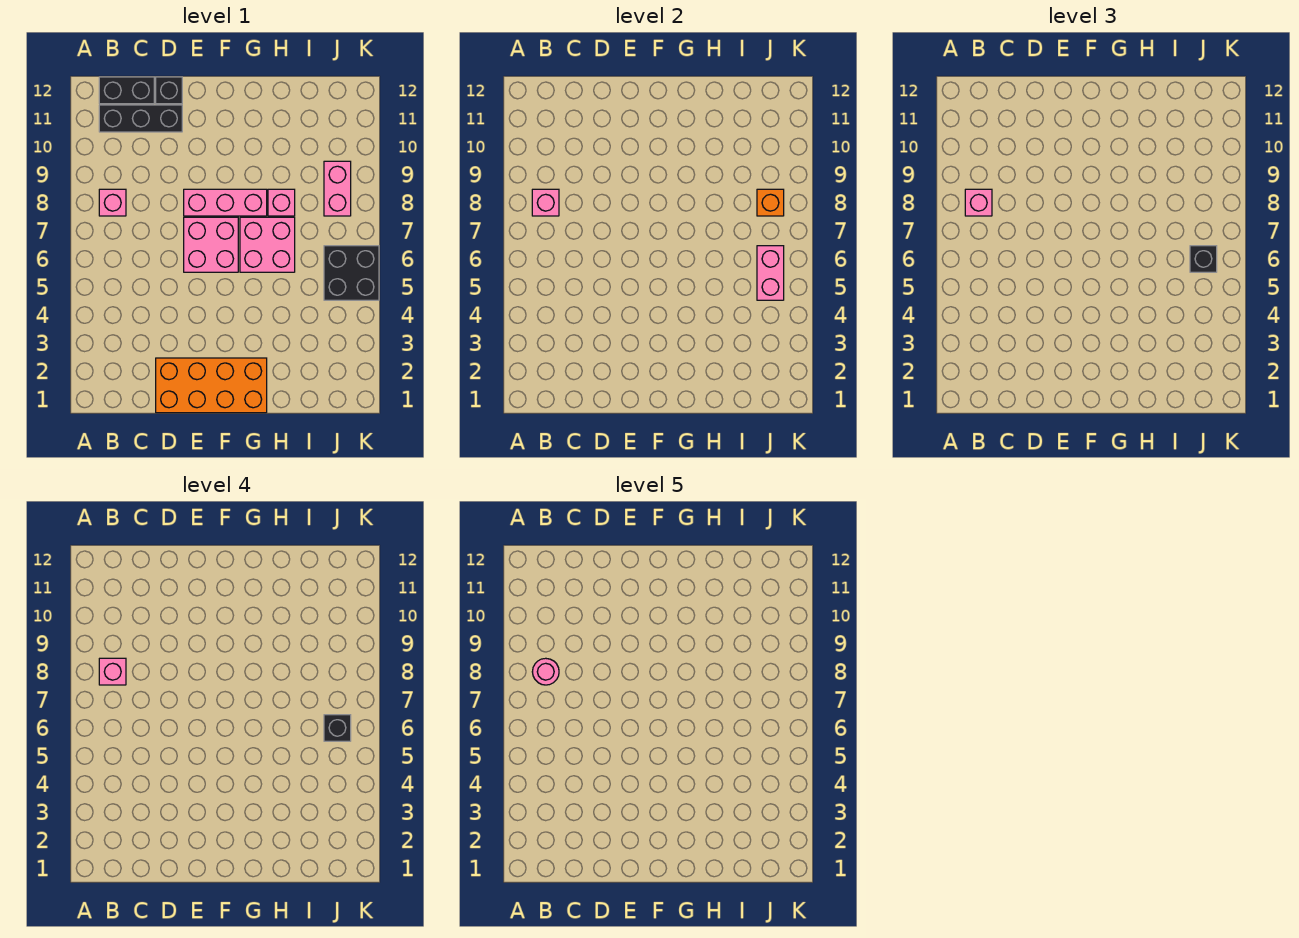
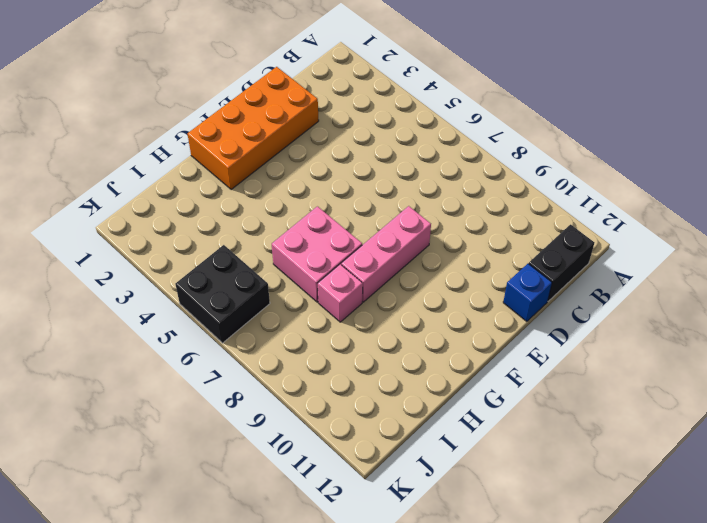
blue 1x1 brick [503,264,552,322] -> black 1x1 brick [156,77,182,104]
none -> pink 1x1 brick [99,189,126,216]
none -> black 1x3 brick [99,105,182,132]
none -> pink 2x2 brick [184,217,238,272]

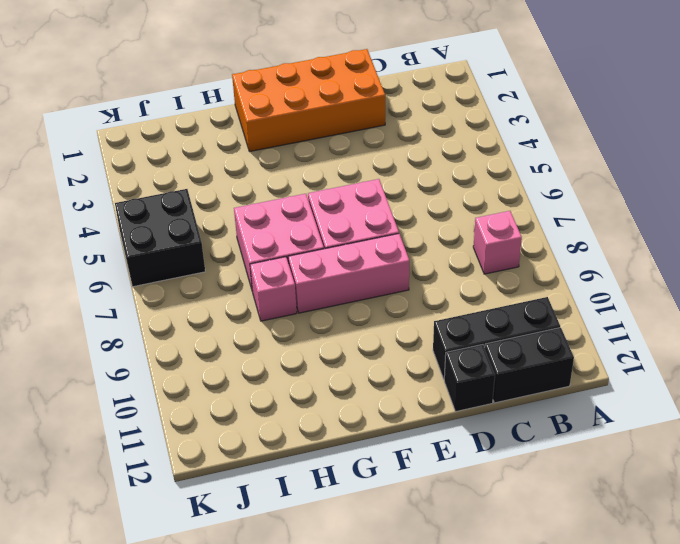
none -> pink 1x2 brick [324,161,351,216]
none -> pink 1x1 brick [532,189,559,216]
none -> pink 1x2 brick [757,246,784,300]

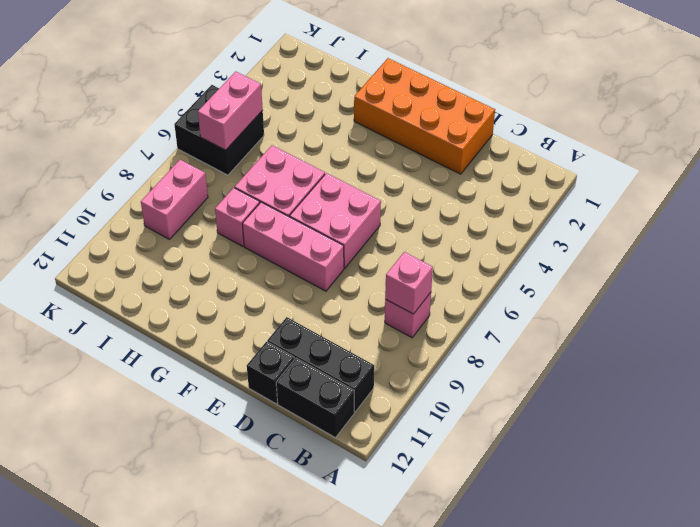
none -> orange 1x1 brick [757,189,784,216]
none -> pink 1x1 brick [965,189,992,216]
none -> black 1x1 brick [1190,246,1217,272]

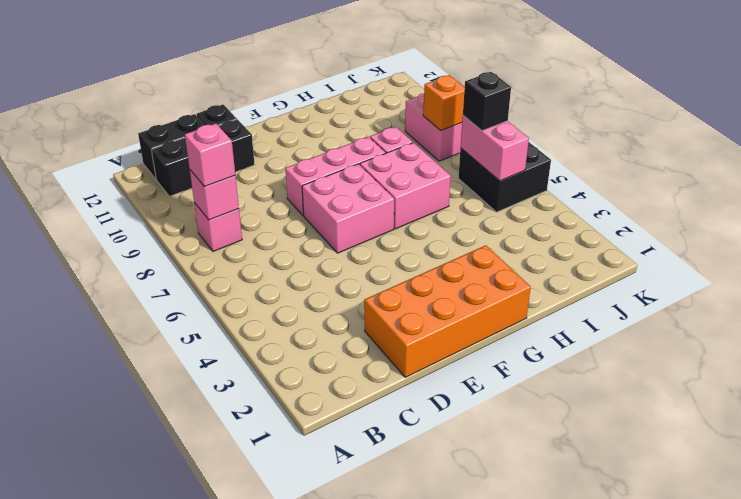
none -> pink 1x1 brick [99,658,126,685]
none -> black 1x1 brick [324,715,351,741]
none -> pink 1x1 round brick [532,658,559,685]

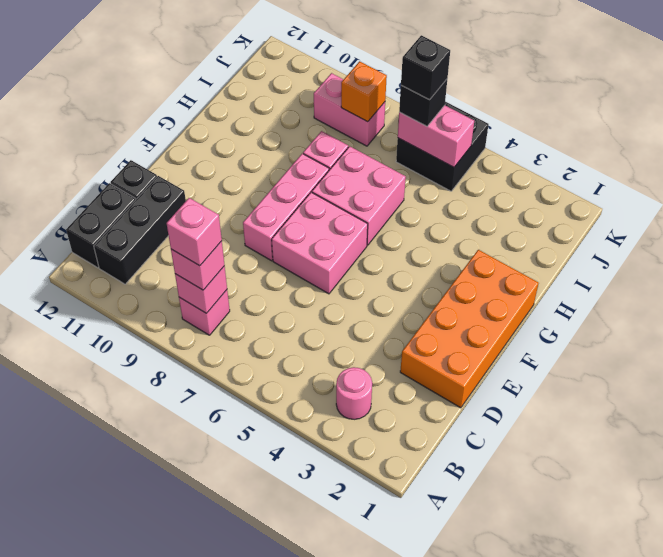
pink 1x1 round brick [336,367,372,419] -> pink 1x1 round brick moved to [532,658,559,685]

